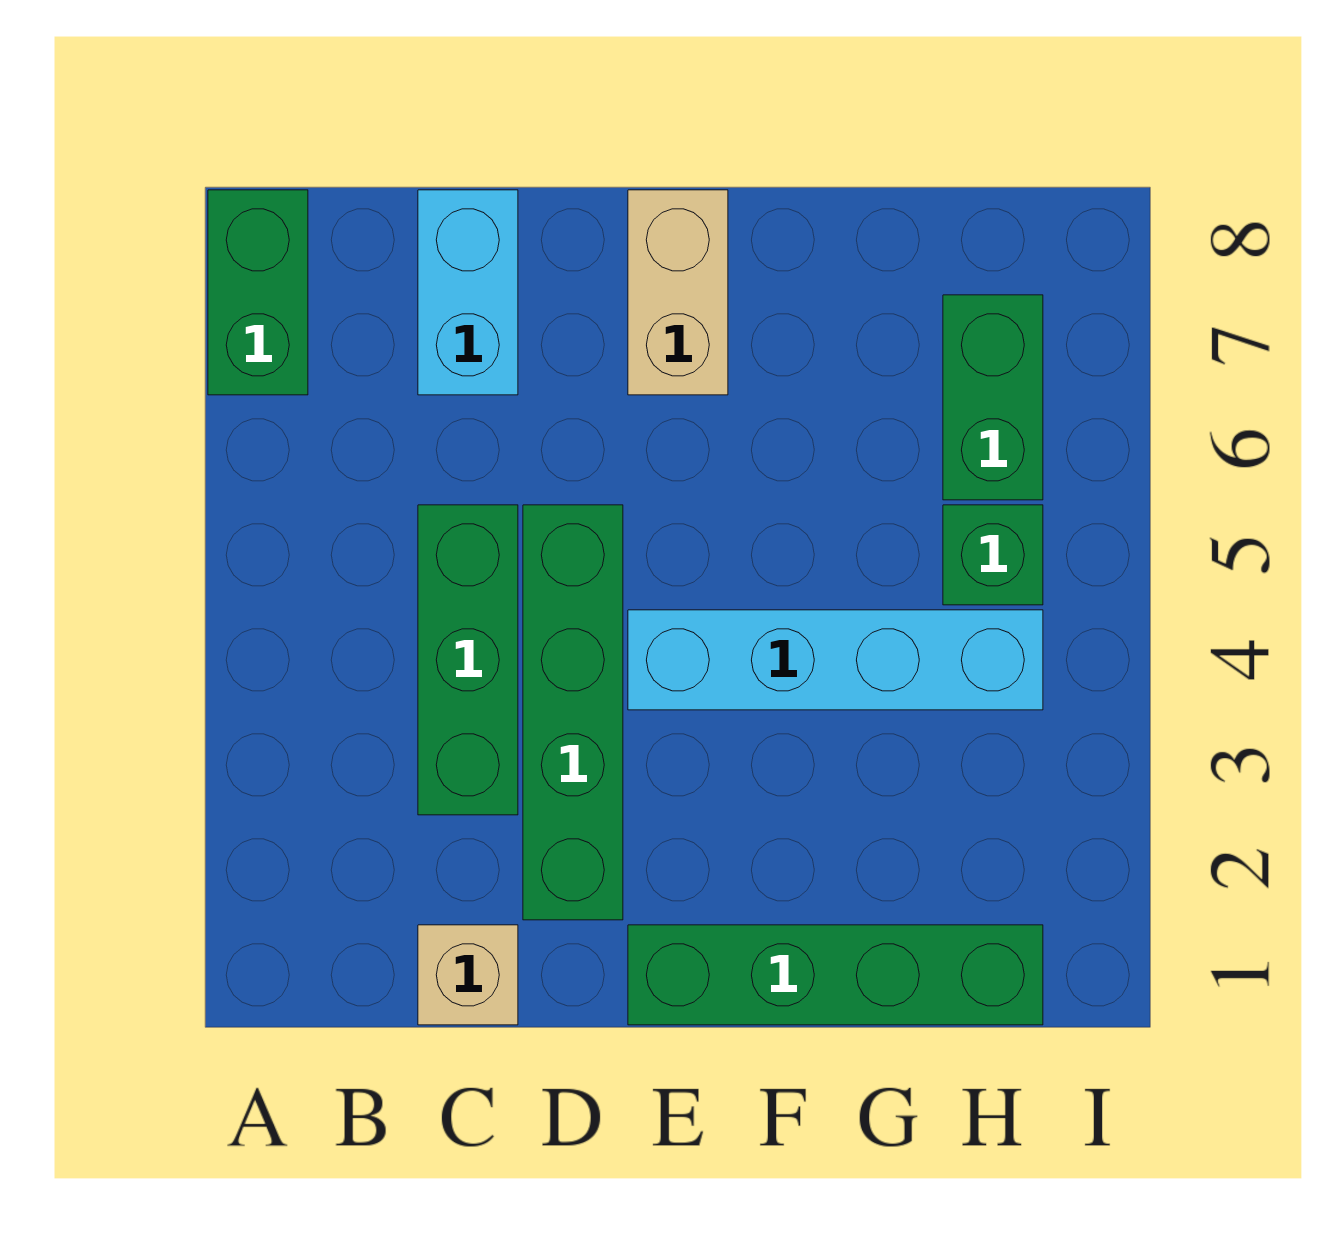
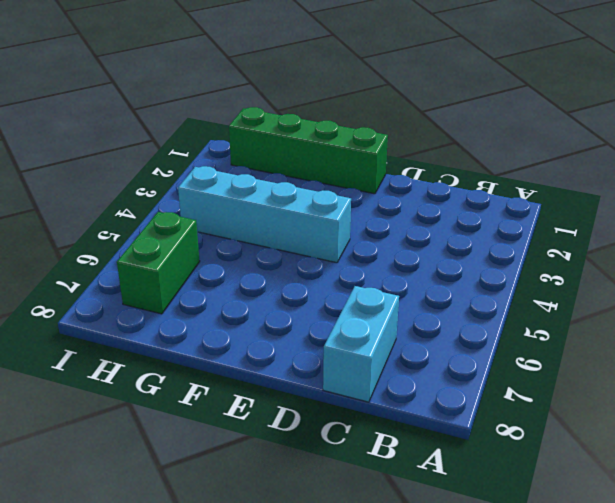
none -> green 1x2 brick [208,190,308,395]
none -> tan 1x1 brick [418,925,518,1025]

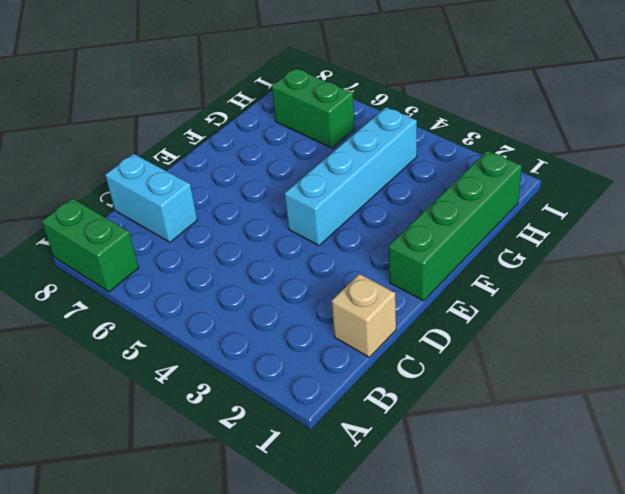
none -> green 1x3 brick [418,505,518,815]
none -> green 1x4 brick [523,505,623,920]

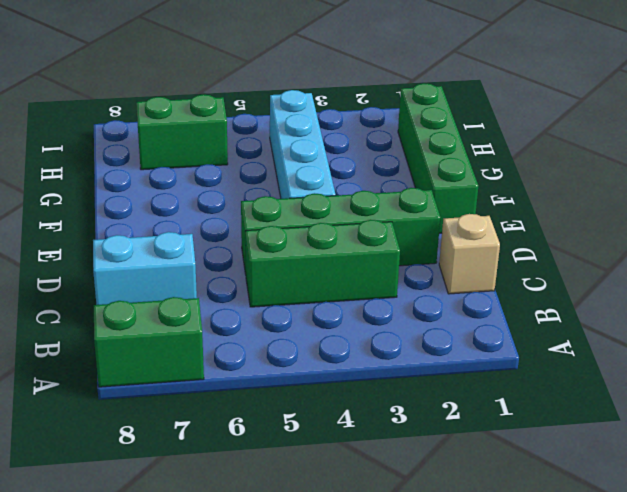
none -> tan 1x2 brick [628,190,728,395]
none -> green 1x1 brick [943,505,1043,605]

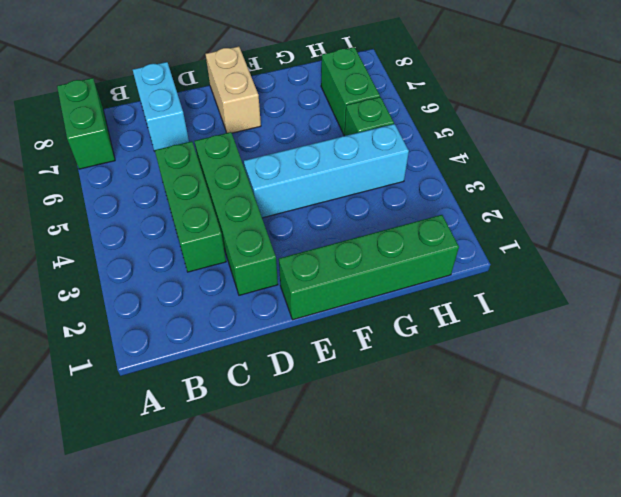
none -> tan 1x1 brick [418,925,518,1025]

